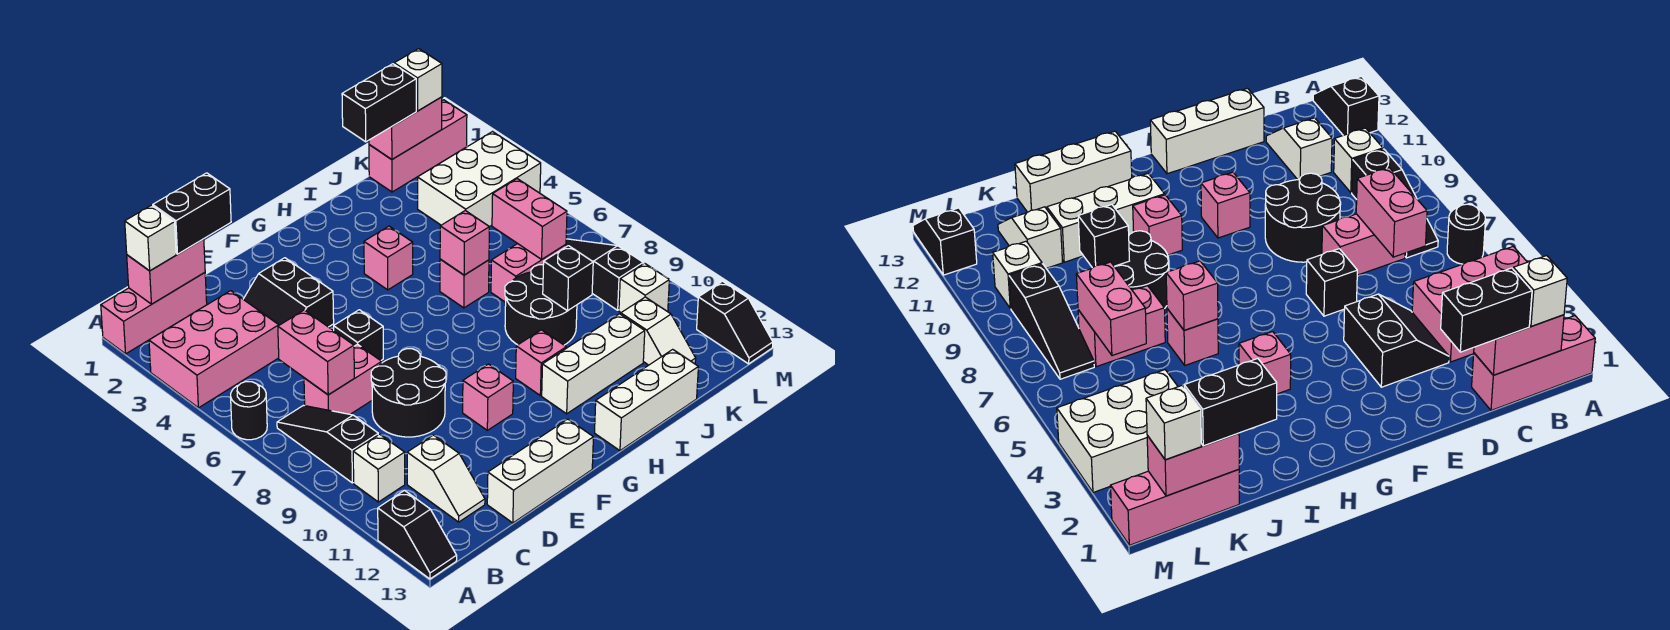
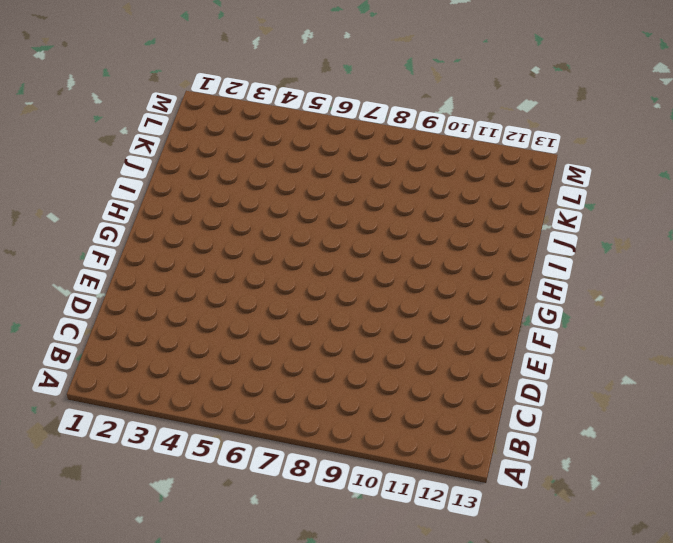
none -> pink 1x3 brick [101,273,207,354]
none -> pink 2x3 brick [149,291,279,408]
none -> black 1x1 round brick [231,382,267,440]
none -> black 1x2 slope [378,490,457,579]

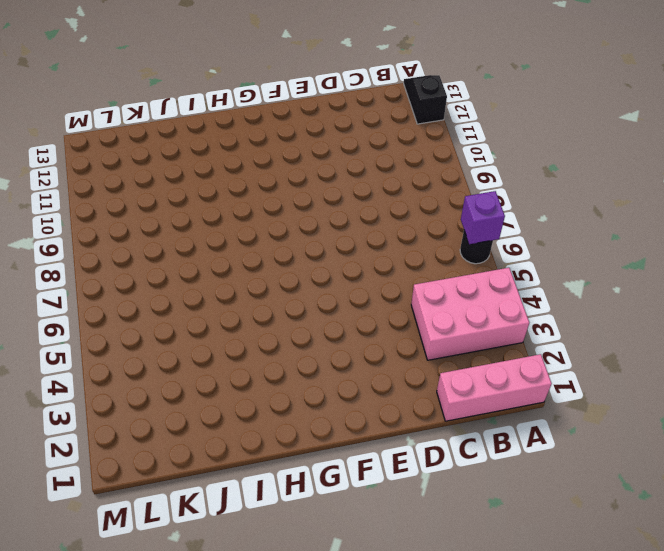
purple 1x1 brick [461,191,505,244] -> none
none -> black 1x3 slope [277,406,378,483]
none -> white 1x1 brick [353,434,405,502]
none -> pink 1x2 brick [304,344,382,414]
none -> white 1x2 slope [407,435,485,522]

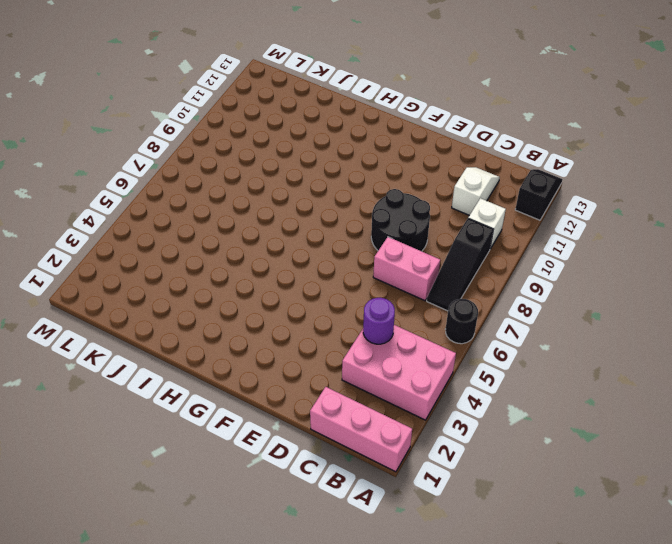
purple 1x1 round brick [363,298,395,344] -> none
none -> black 2x2 slope [243,258,334,327]
none -> white 1x3 brick [487,419,593,523]
none -> black 1x1 brick [334,310,383,361]
none -> pink 1x1 brick [463,364,513,430]

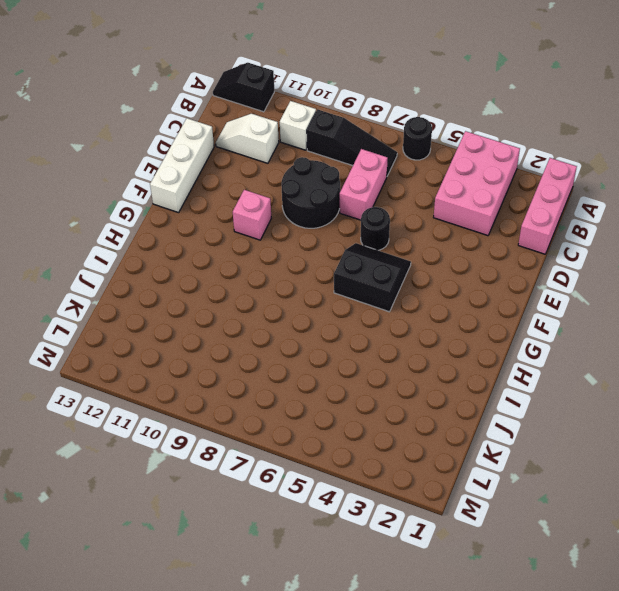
black 1x1 round brick [361,207,390,250] -> black 1x1 brick [334,310,383,361]
black 2x2 slope [334,243,411,312] -> black 2x2 slope moved to [243,258,334,327]
none -> pink 1x1 brick [364,226,413,290]
none -> pink 1x1 brick [516,330,566,396]
none -> white 1x3 brick [542,314,645,414]
none -> white 1x3 brick [595,349,698,451]

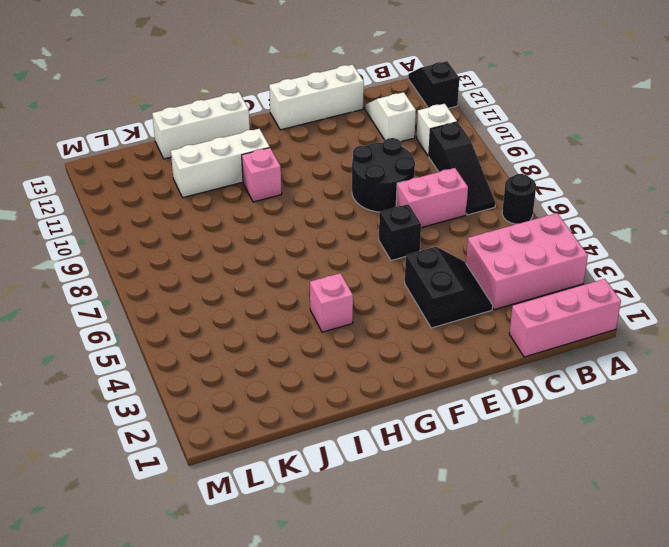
none -> pink 1x1 brick [463,364,513,430]
none -> pink 1x1 brick [440,259,489,308]
none -> black 2x2 round brick [505,265,577,345]
none -> pink 1x2 brick [491,244,566,302]

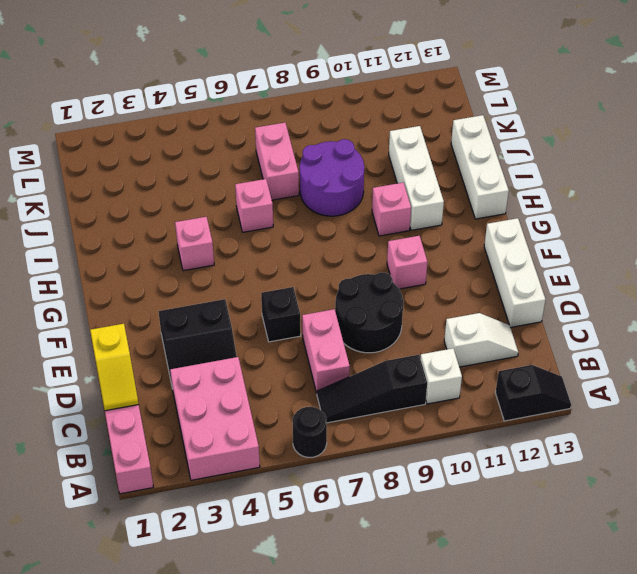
yellow 1x2 slope [90,324,139,411] -> pink 1x2 brick [127,239,205,304]
purple 2x2 round brick [300,139,364,216] -> black 2x2 round brick [505,265,577,345]
none -> pink 1x3 brick [369,100,467,192]
none -> white 2x3 brick [418,132,541,227]
none -> white 1x2 slope [621,297,696,365]
none -> black 1x3 slope [566,239,643,310]

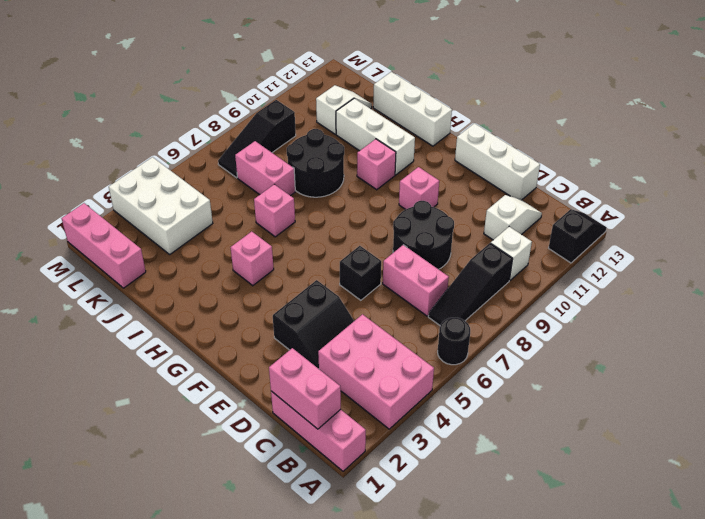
none -> white 1x1 brick [619,263,669,312]
none -> black 1x2 slope [697,281,773,364]
none -> pink 1x2 brick [278,310,354,395]
none -> pink 1x1 brick [440,210,489,275]

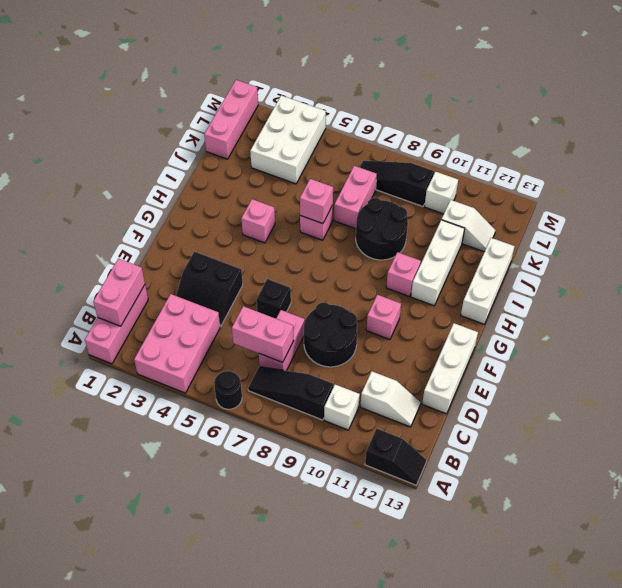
none -> black 1x2 slope [697,281,773,364]
none -> black 1x1 brick [543,246,593,311]
none -> pink 1x2 brick [369,97,442,159]
none -> pink 1x2 brick [492,179,567,259]

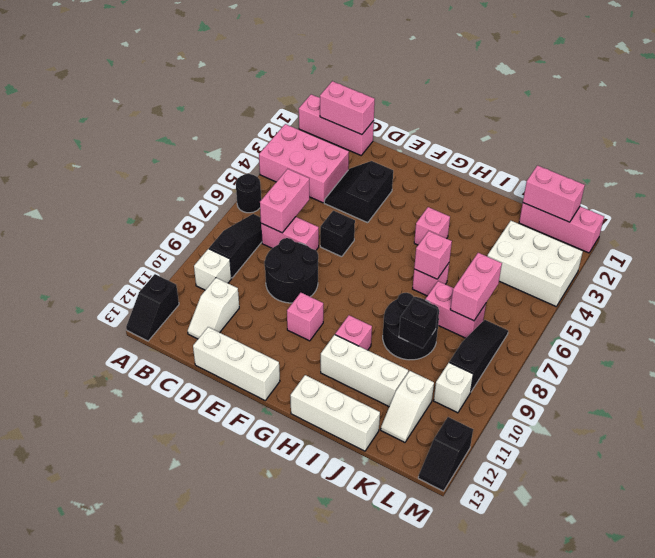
none -> white 1x1 brick [125,205,176,271]
none -> black 1x2 brick [153,173,231,254]
none -> black 1x2 brick [342,64,416,142]
none -> white 1x1 brick [394,49,442,111]

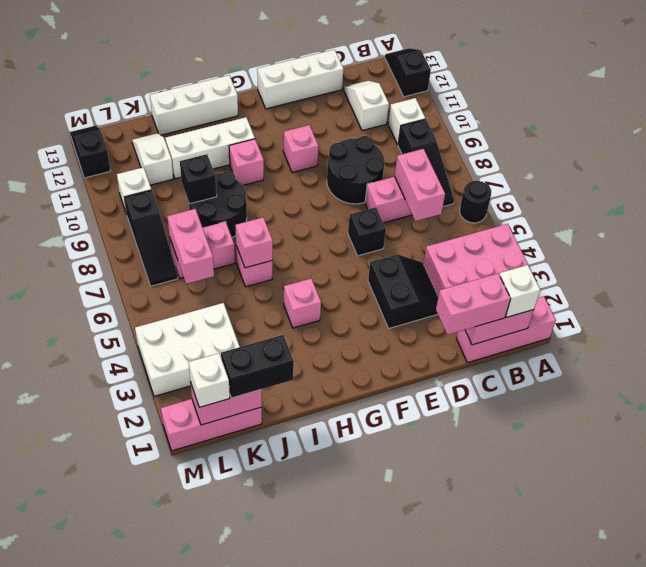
pink 1x2 brick [436,274,510,335] -> black 1x2 brick [153,173,231,254]

